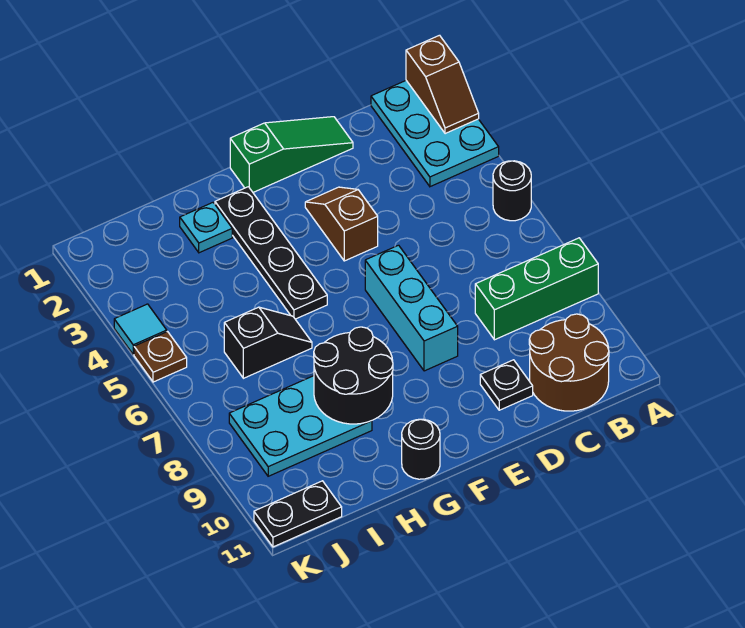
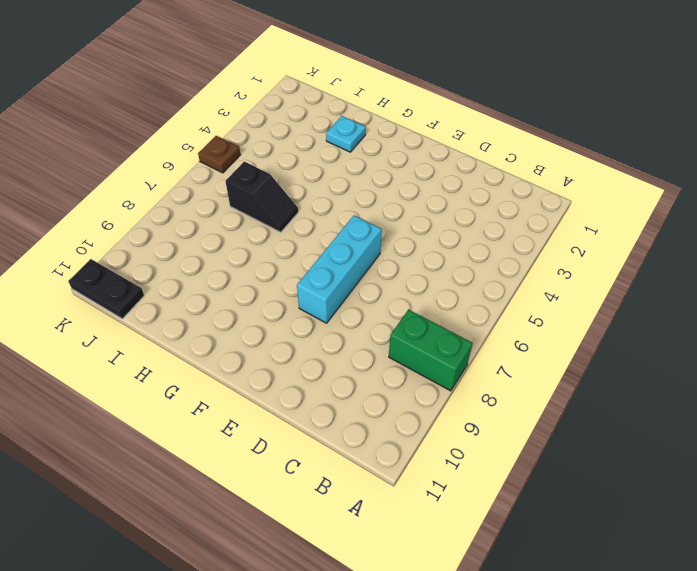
green 1x2 brick [389,310,473,391] -> green 1x3 brick [475,238,598,340]
none -> cyan 2x3 plate [371,81,499,187]
none -> black 1x1 round brick [493,161,531,221]
none -> brown 2x2 round brick [529,314,609,411]

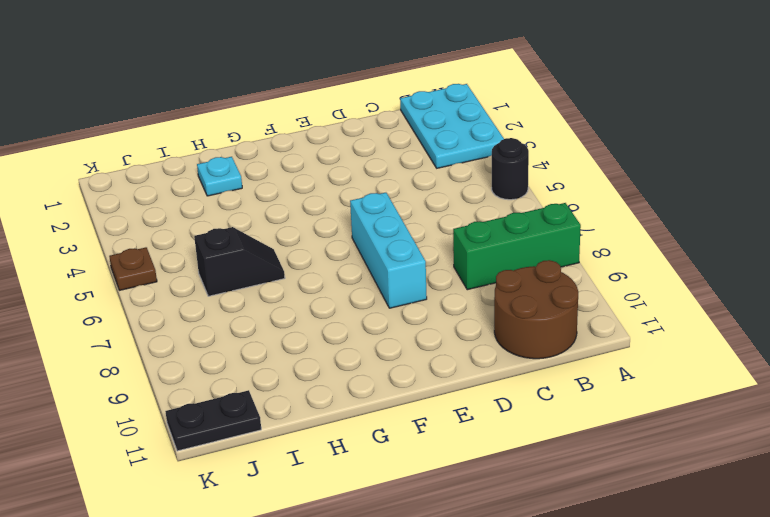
none -> green 1x3 slope [230,117,353,192]
none -> black 1x1 plate [480,360,533,410]
none -> brown 1x2 slope [305,187,378,261]

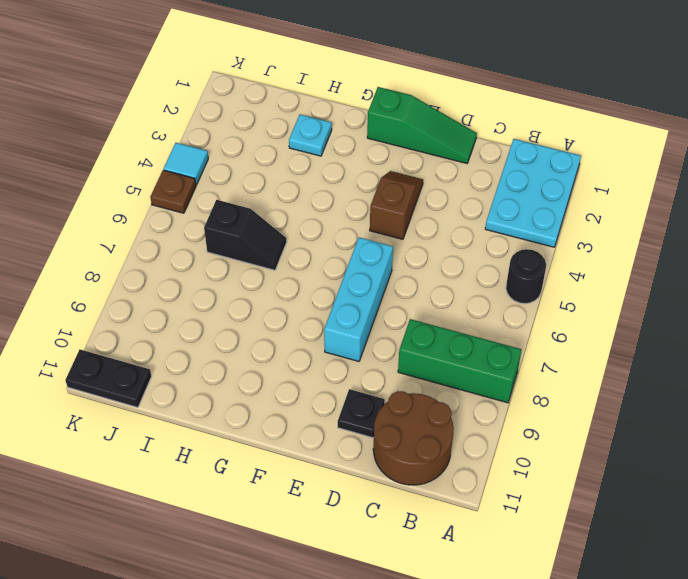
none -> black 1x4 plate [215,187,327,319]
none -> black 1x1 round brick [402,419,440,479]
none -> cyan 2x3 plate [229,376,372,476]

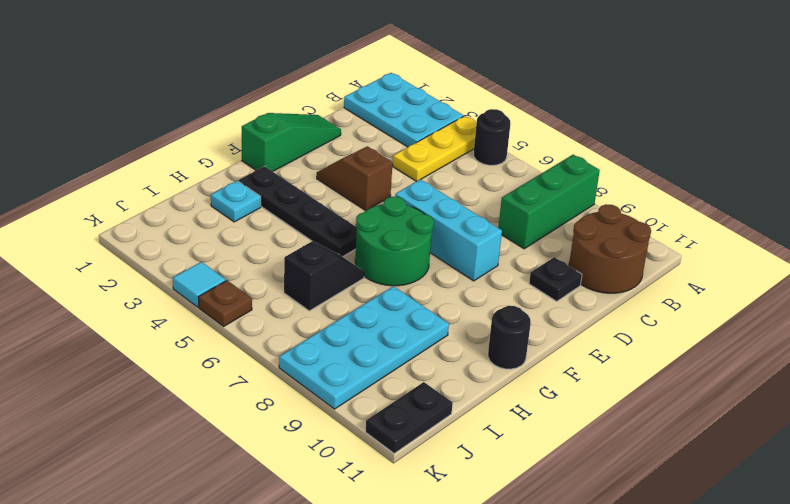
yellow 1x3 plate [393,116,477,181] -> none
green 2x2 round brick [355,197,434,286] -> none
cyan 2x4 plate [279,286,449,409] -> cyan 2x3 plate [229,376,372,476]
none -> brown 1x2 slope [406,35,479,134]
none -> black 2x2 round brick [314,327,393,424]

